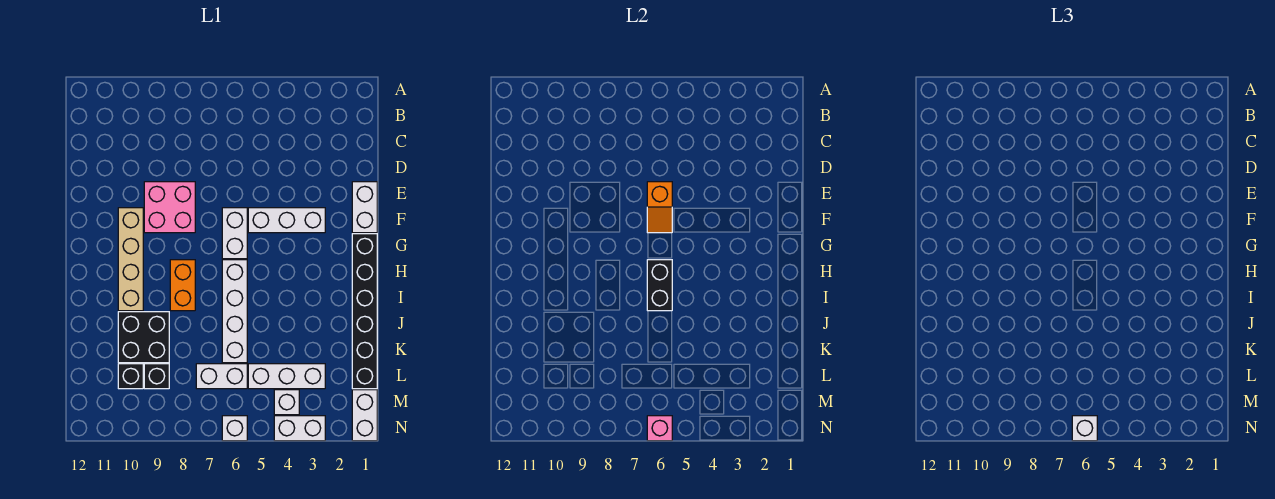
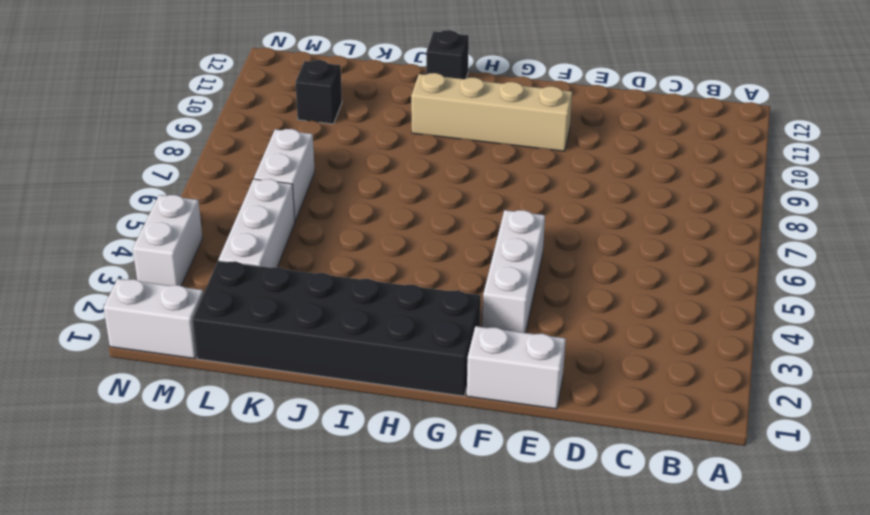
black 2x6 brick [193,261,481,396] -> black 1x6 brick [352,234,377,389]
black 1x1 brick [426,30,469,79] -> black 1x1 brick moved to [144,364,169,389]
none -> pink 2x2 brick [144,182,195,233]
none -> white 1x2 brick [222,208,247,259]
none -> white 1x4 brick [222,260,247,363]

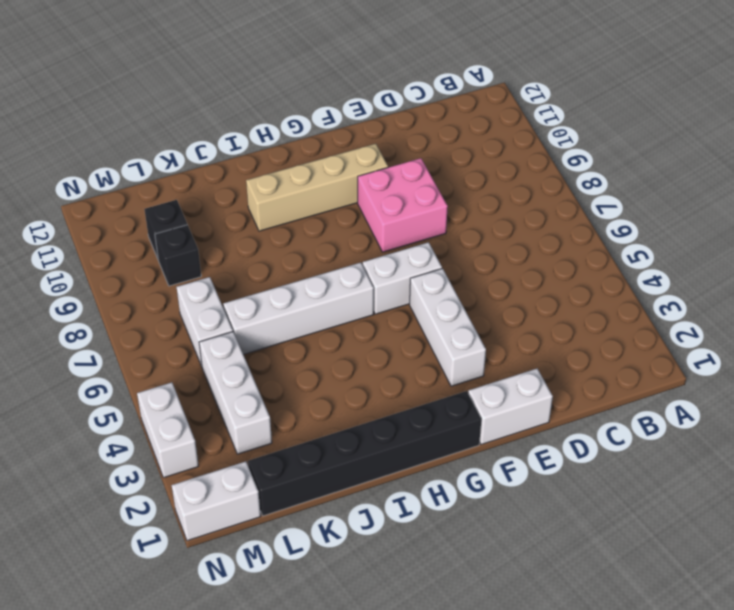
none -> orange 1x2 brick [170,260,195,311]
none -> black 2x2 brick [118,312,169,363]
none -> white 1x1 brick [274,390,299,415]

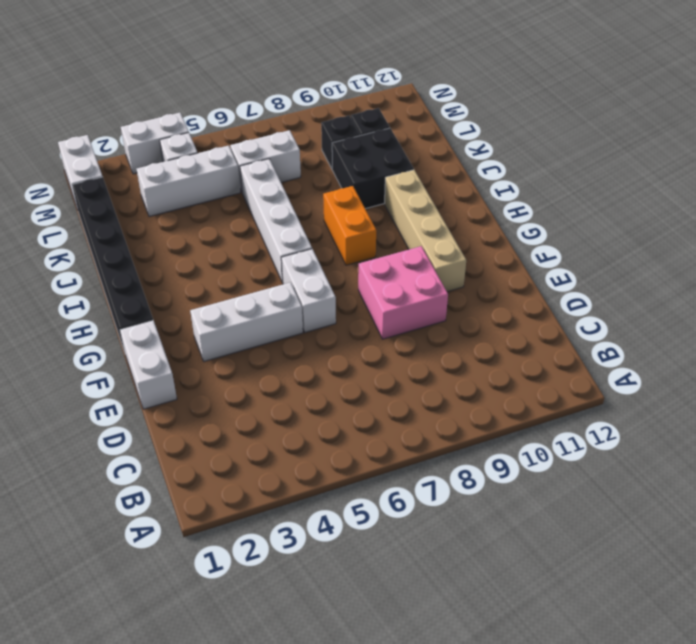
none -> white 1x1 brick [222,416,247,441]
none -> orange 1x2 slope [647,182,672,233]
none -> black 1x2 brick [647,260,672,311]

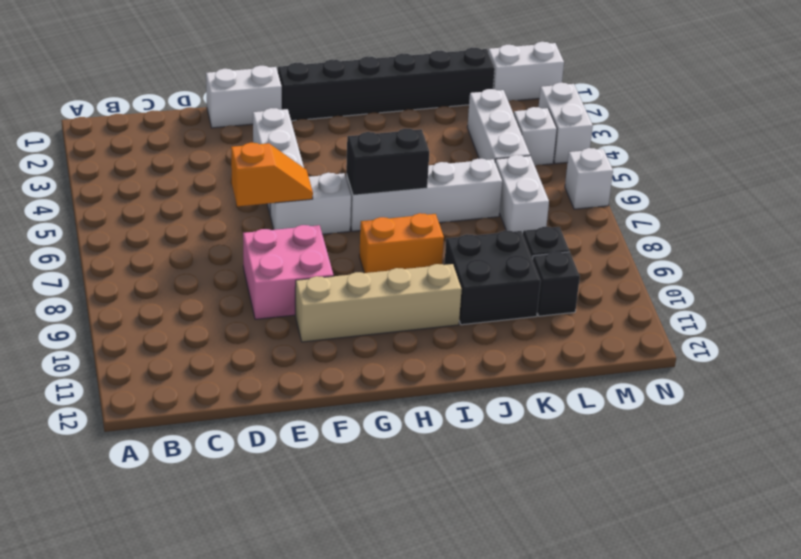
none -> pink 1x1 brick [647,416,672,441]
none -> white 1x1 brick [1072,416,1097,441]

